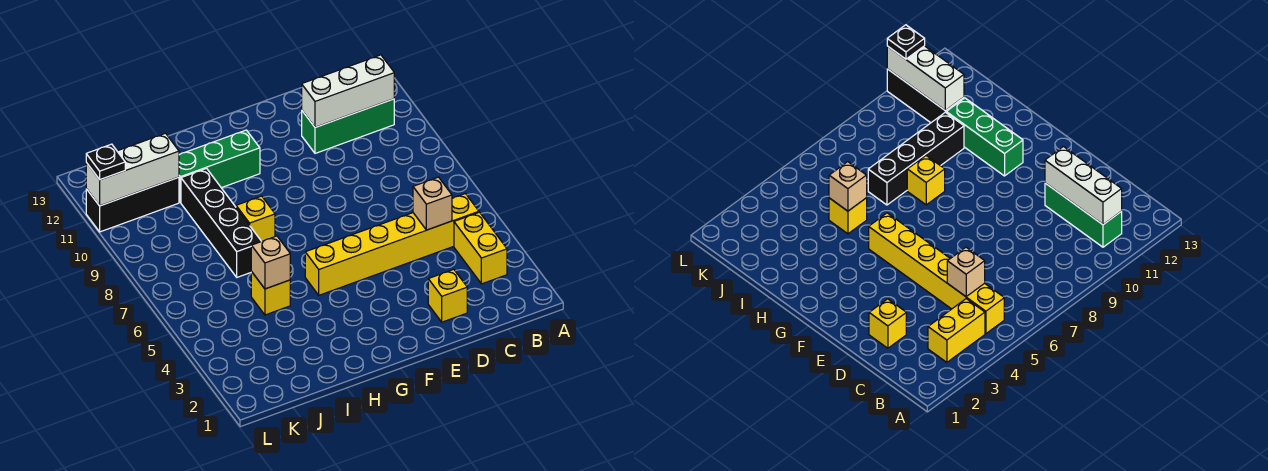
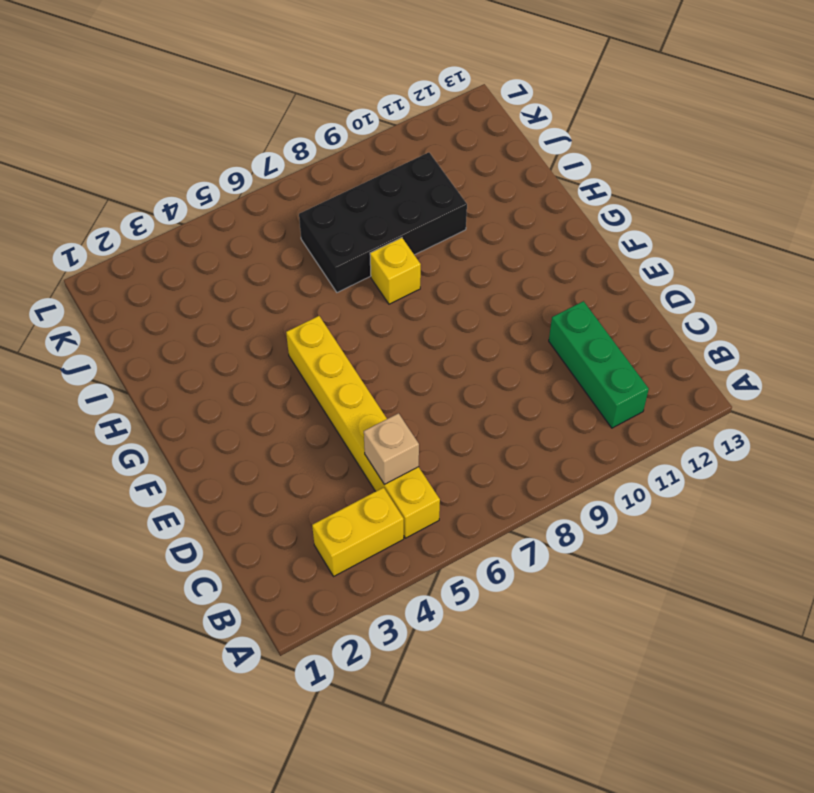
black 2x4 brick [299,152,467,292] -> black 1x4 brick [181,169,261,277]
none -> yellow 1x1 brick [428,269,467,322]
none -> green 1x3 brick [179,130,260,203]
none -> yellow 1x1 brick [251,272,290,315]

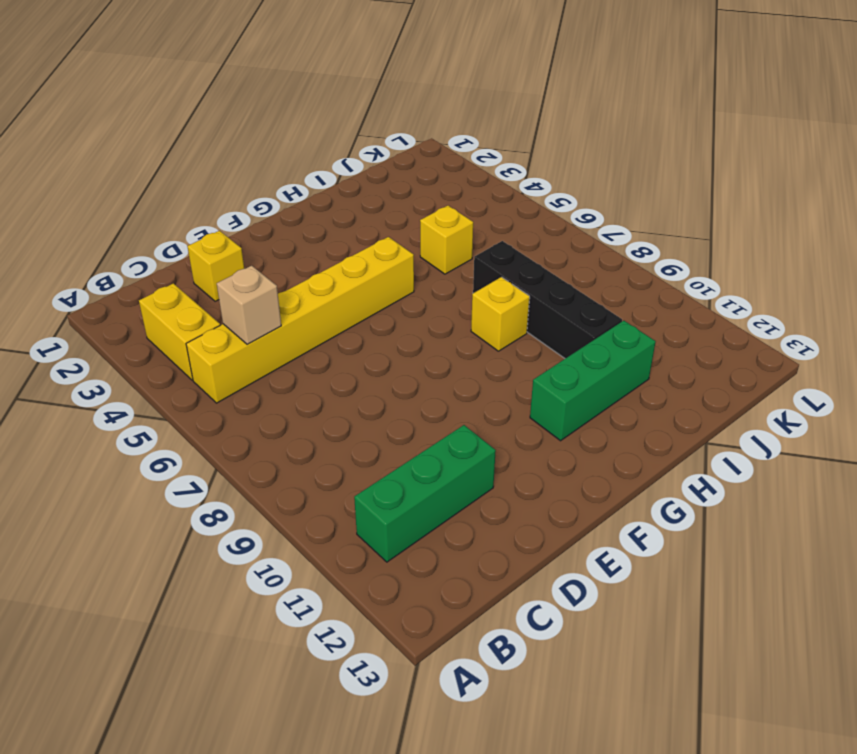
none -> black 1x3 brick [86,177,179,232]
none -> white 1x3 brick [302,55,394,127]
none -> tan 1x1 brick [251,236,290,289]

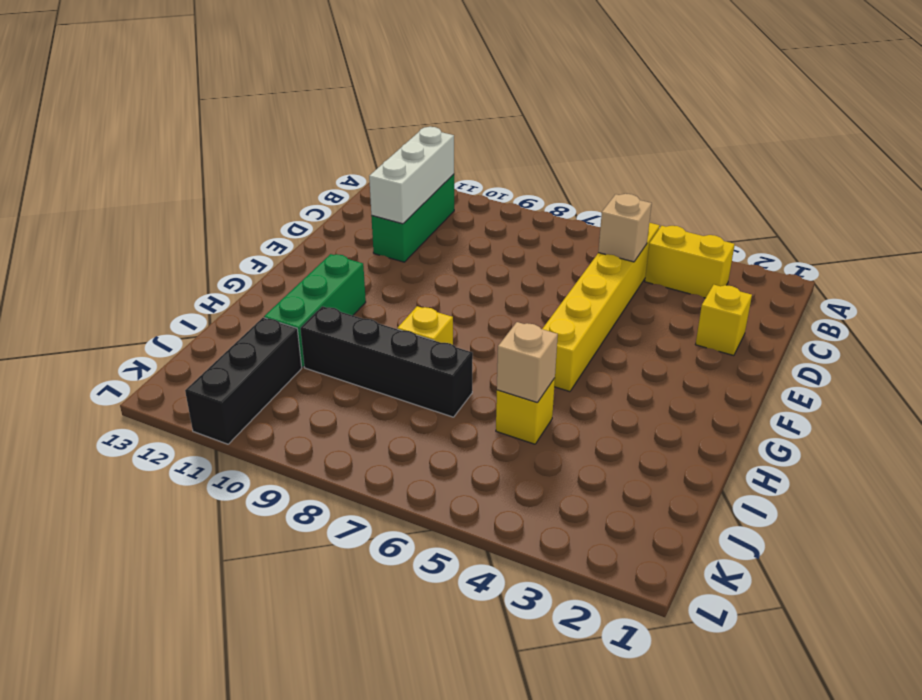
none -> white 1x3 brick [86,133,179,206]
none -> black 1x1 plate [86,144,125,180]

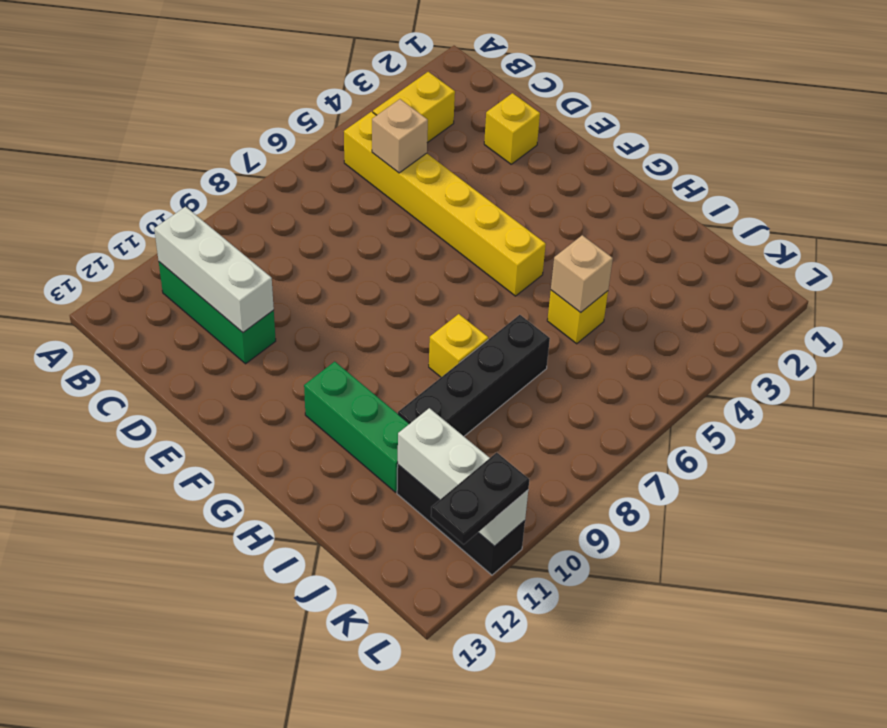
black 1x2 plate [431,453,529,544] -> black 1x1 plate [86,144,125,180]

